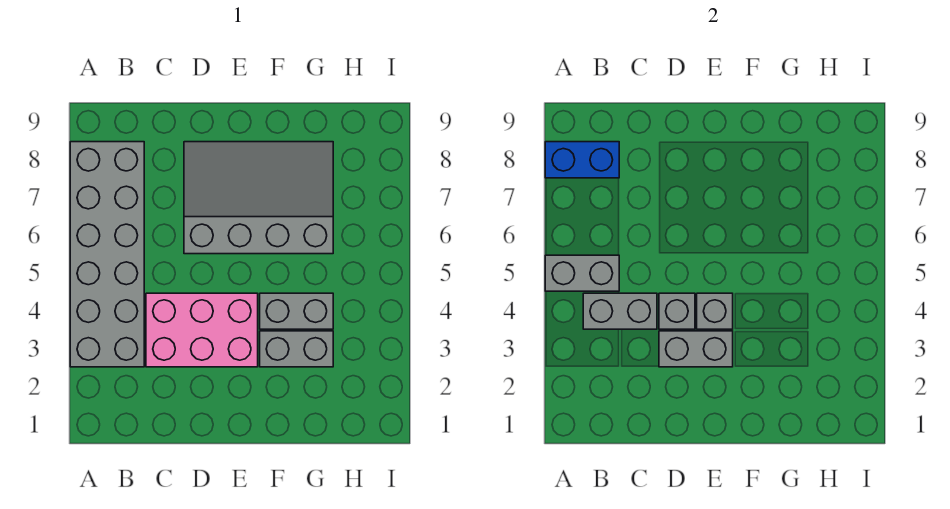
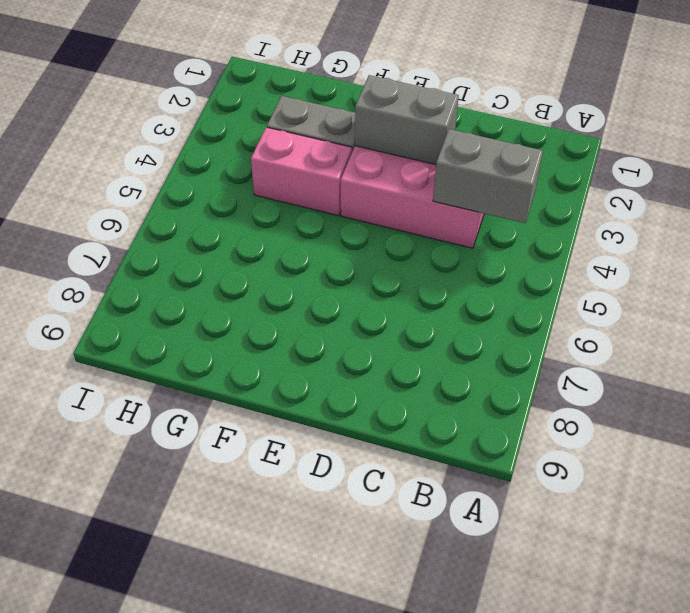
pink 1x2 brick [251,127,352,216] -> grey 1x2 brick [260,293,333,329]
none -> grey 2x6 brick [70,142,144,367]
none -> grey 3x4 slope [184,142,333,254]

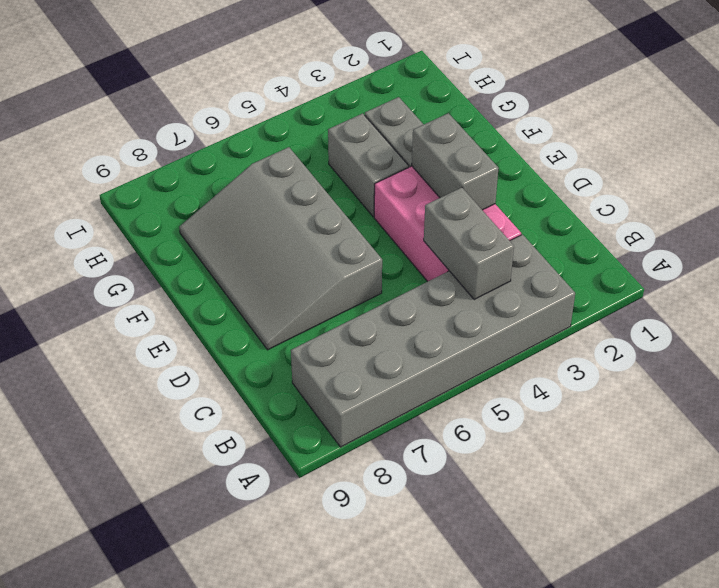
none -> grey 1x2 brick [545,255,619,291]
none -> blue 1x2 brick [545,142,619,178]

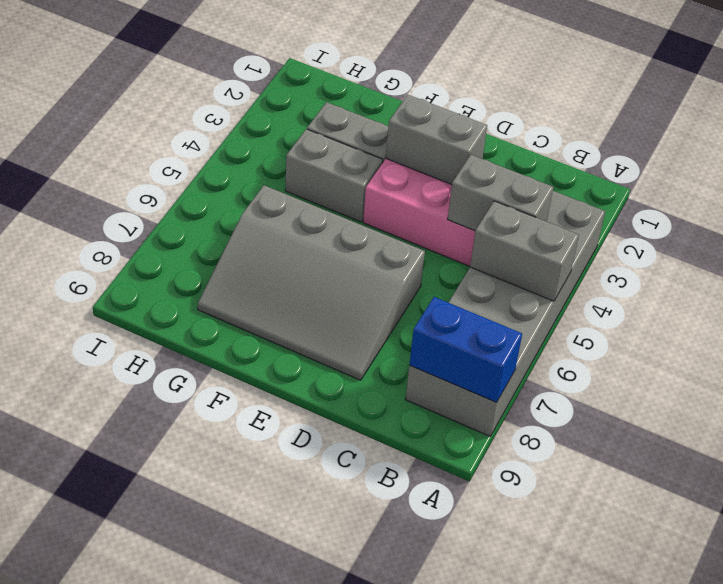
none -> grey 1x1 brick [659,293,695,329]
none -> grey 1x1 brick [697,293,733,329]

